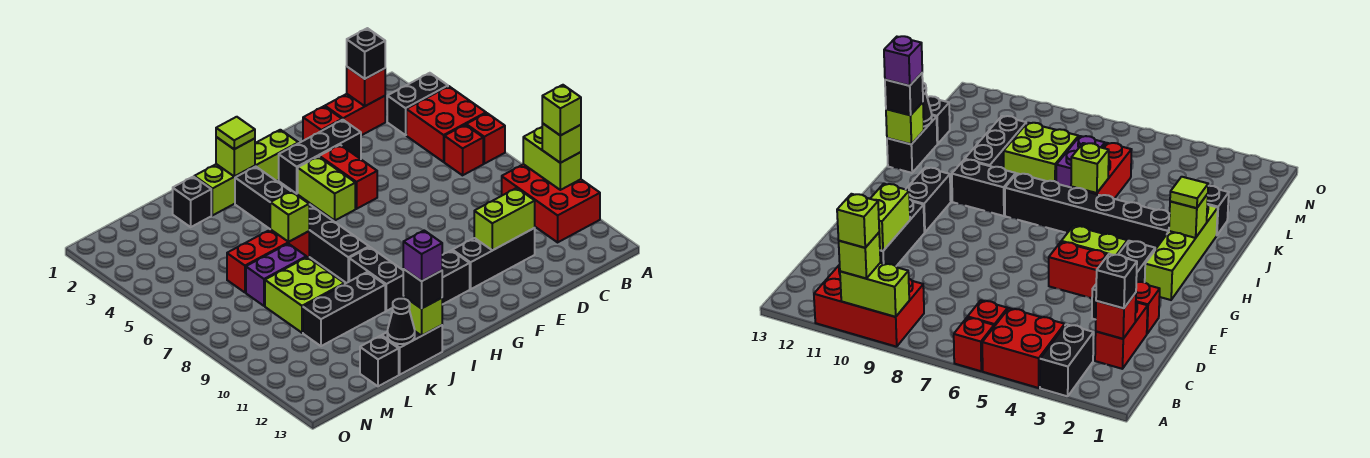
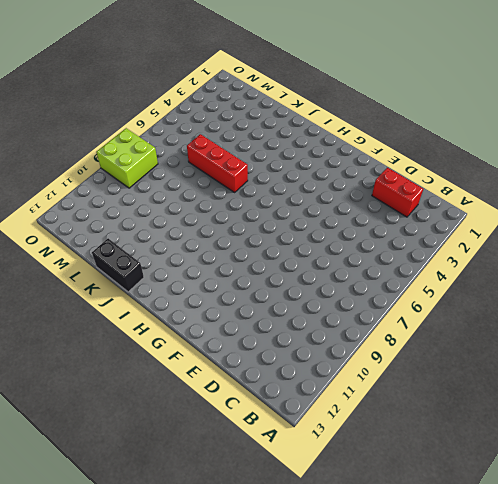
lime 2x2 brick [96,128,158,188] -> lime 2x2 brick moved to [265,257,344,333]
none -> black 1x2 brick [387,73,448,135]
none -> red 2x2 brick [406,86,486,162]
none -> red 1x1 brick [466,113,505,164]
none -> red 2x3 brick [502,164,600,242]

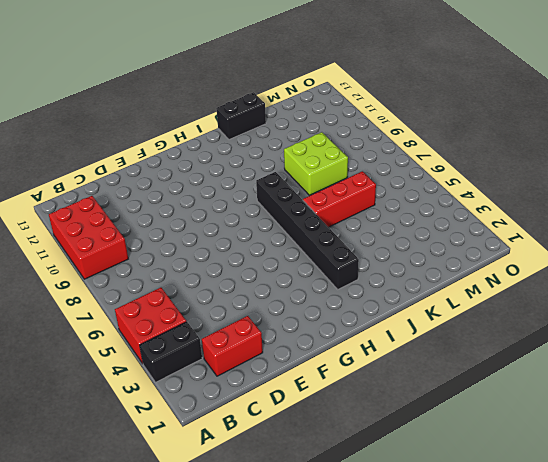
none -> red 1x1 brick [466,113,505,164]
none -> red 1x1 brick [444,125,483,175]
none -> black 1x3 brick [452,228,535,289]
none -> red 1x1 brick [303,106,342,141]

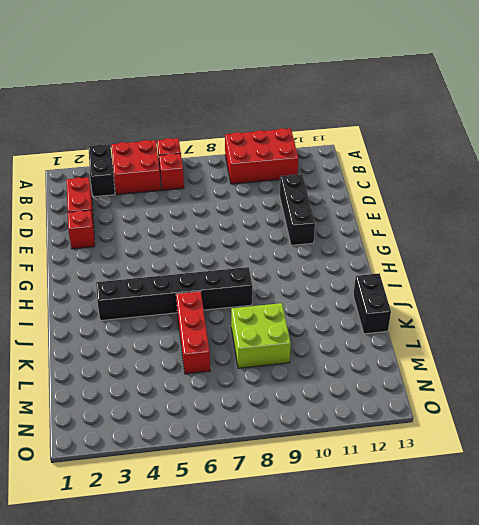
none -> black 1x3 brick [279,120,361,194]
none -> red 1x2 brick [319,145,377,209]
none -> lime 1x4 brick [194,130,298,215]
none -> lime 1x2 brick [298,156,355,220]

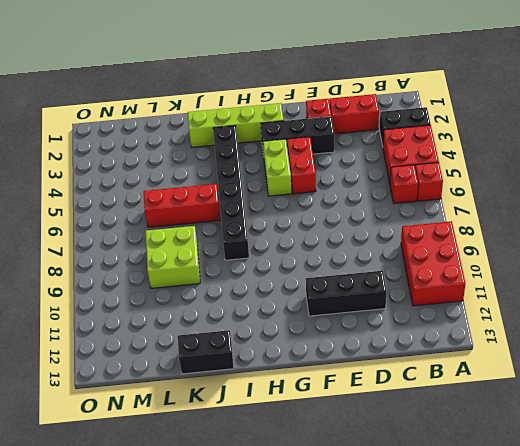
none -> black 1x2 brick [442,250,470,305]
none -> black 1x2 brick [349,247,403,311]
none -> black 1x3 brick [303,272,385,346]
none -> black 1x1 brick [173,177,211,227]

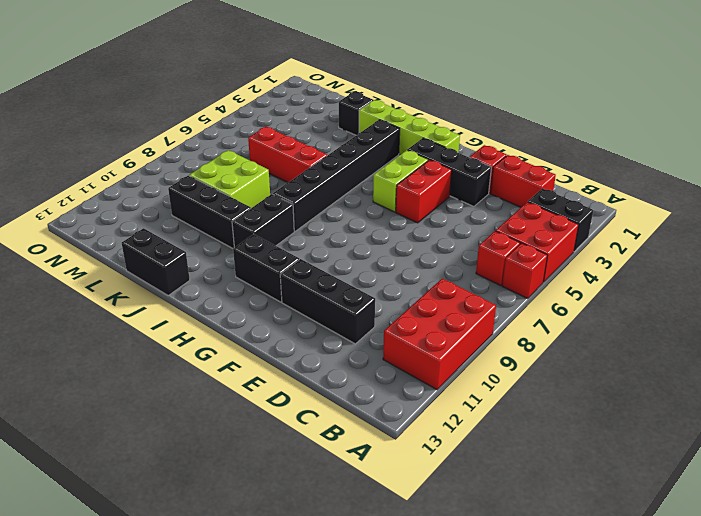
none -> purple 1x2 brick [246,244,306,306]
none -> black 1x1 brick [360,336,399,386]
none -> lime 1x2 brick [523,127,581,190]
none -> red 1x1 brick [347,67,385,106]

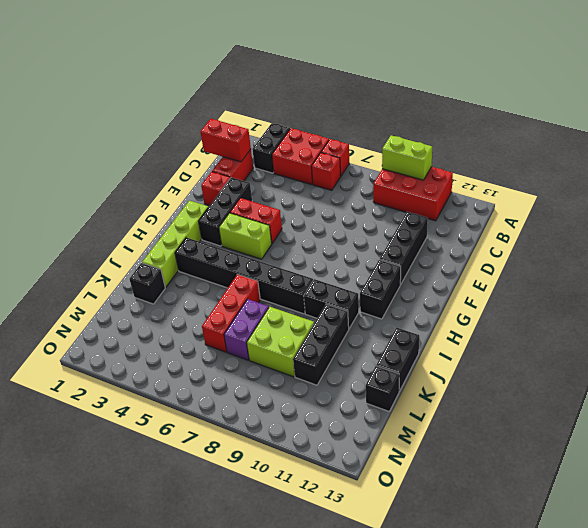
red 1x2 brick [200,119,251,162] -> red 1x1 brick [347,67,385,106]
none -> lime 1x2 brick [474,188,535,250]
none -> lime 1x1 brick [216,137,255,176]
none -> lime 1x1 brick [270,191,309,242]
none -> lime 1x1 brick [403,296,442,336]

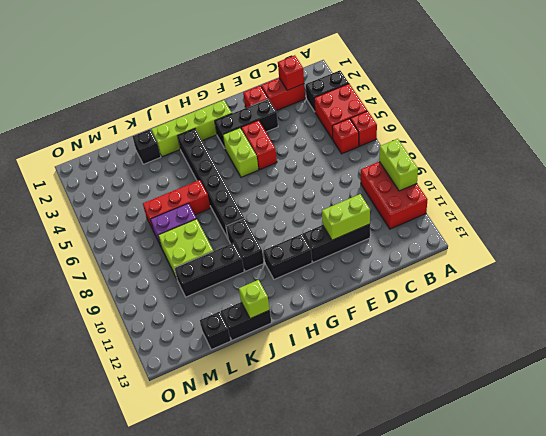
none -> lime 1x1 brick [216,137,255,176]
none -> lime 1x1 brick [270,191,309,242]
none -> black 1x1 cone [387,299,415,344]
none -> lime 1x1 brick [542,123,581,163]

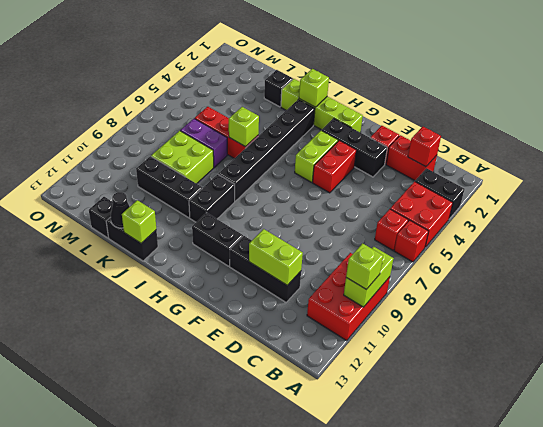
none -> black 1x1 brick [347,28,385,79]
none -> lime 1x1 tile [216,117,255,149]
none -> black 1x1 brick [403,269,442,309]
none -> lime 1x1 brick [542,85,581,136]

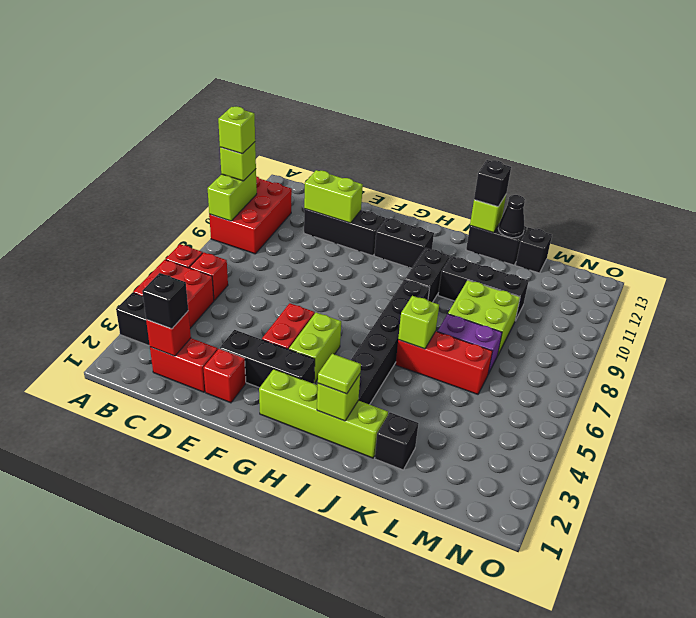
none -> purple 1x1 brick [403,231,442,281]

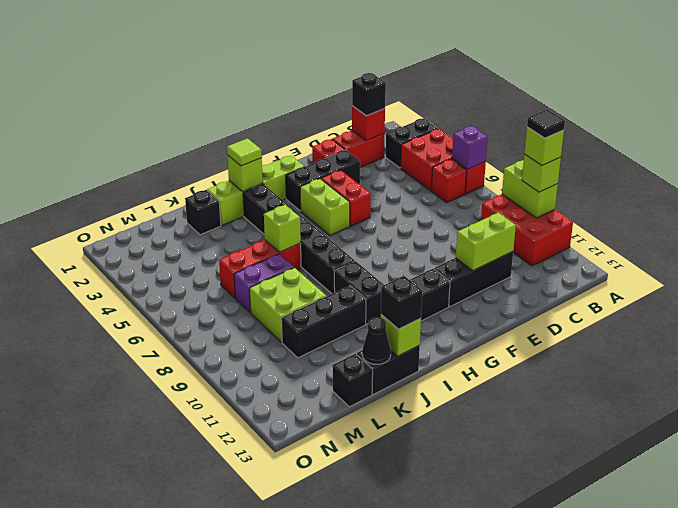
purple 1x1 brick [452,126,488,169] -> purple 1x1 brick moved to [403,231,442,281]
black 1x1 tile [527,110,565,138] -> none

